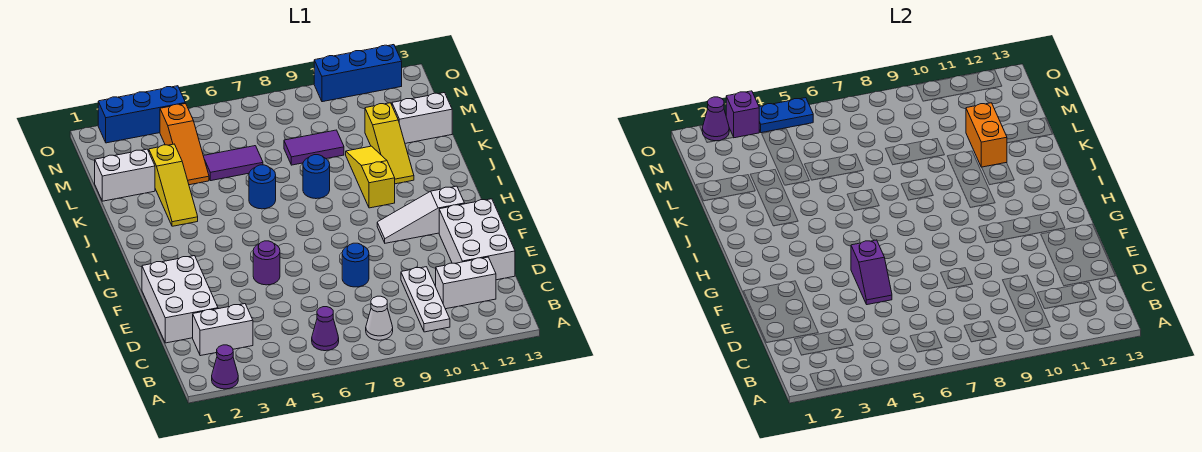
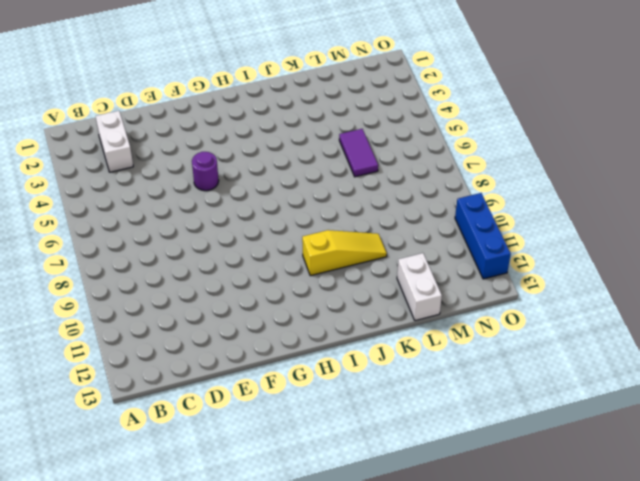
none -> purple 1x1 cone [212,345,238,389]
none -> purple 1x1 cone [312,307,339,351]
none -> white 1x1 cone [366,296,393,340]

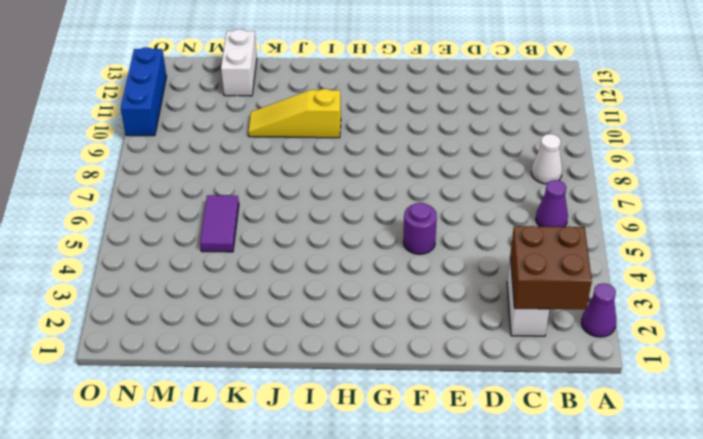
brown 2x2 brick [510,226,592,310] -> none
none -> white 1x3 plate [401,267,450,332]
none -> white 1x2 brick [436,257,496,309]
none -> white 2x3 brick [142,256,218,343]

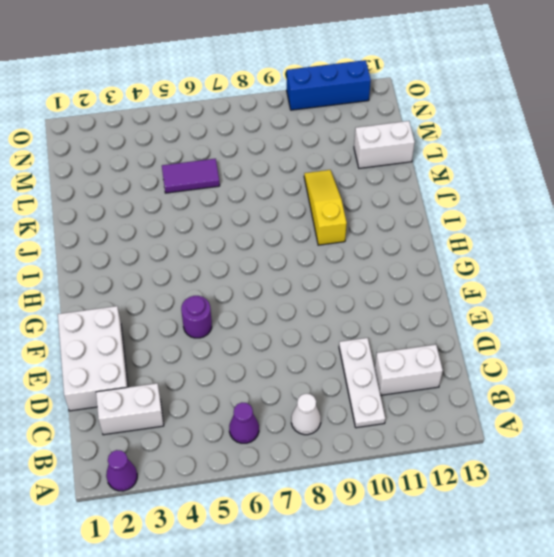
none -> white 2x3 brick [439,199,515,280]
none -> blue 1x1 round brick [342,243,369,287]
none -> white 1x3 slope [377,186,465,243]

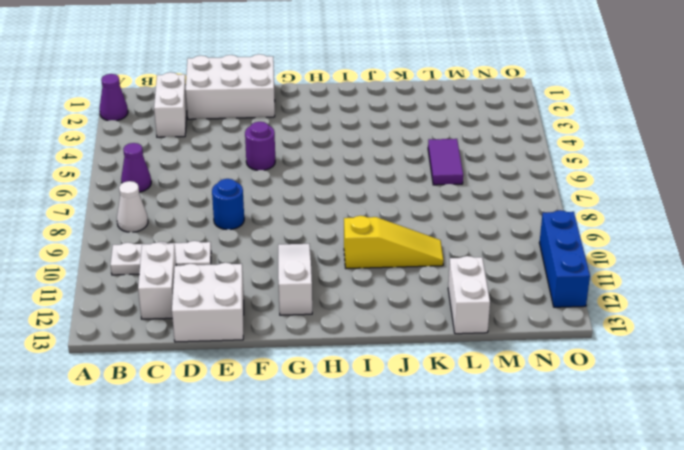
white 2x2 brick [172,263,244,342] -> white 2x3 brick [439,199,515,280]
none -> yellow 1x3 slope [149,144,198,226]
none -> blue 1x1 round brick [249,165,276,209]
none -> blue 1x1 round brick [303,155,330,199]

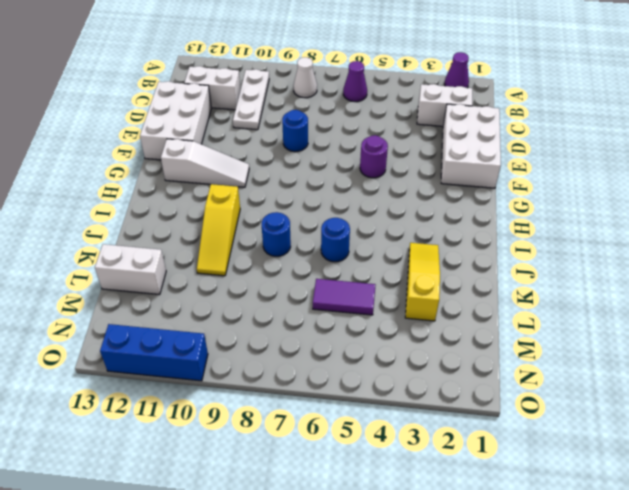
none -> yellow 1x3 slope [365,103,414,184]
none -> white 1x2 brick [95,149,155,201]
none -> orange 1x3 slope [160,103,209,185]

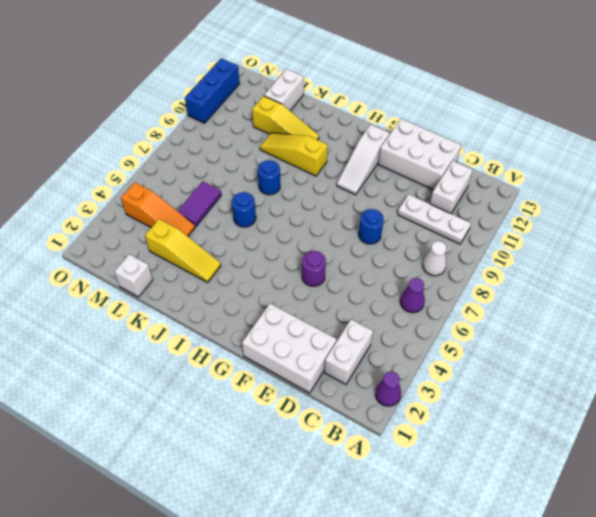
white 1x1 brick [114,254,153,297] -> white 1x2 brick [95,149,155,201]
none -> purple 1x2 tile [284,130,344,165]
none -> blue 1x3 brick [98,86,185,143]
none -> purple 1x2 slope [851,240,892,305]

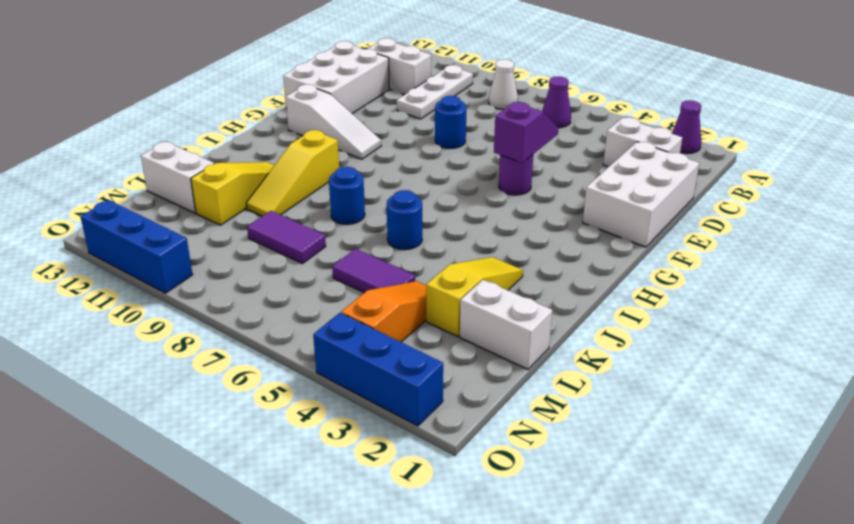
none -> orange 1x2 brick [966,103,1007,167]
none -> purple 1x1 cone [702,97,729,141]
none -> purple 1x1 brick [726,91,760,138]

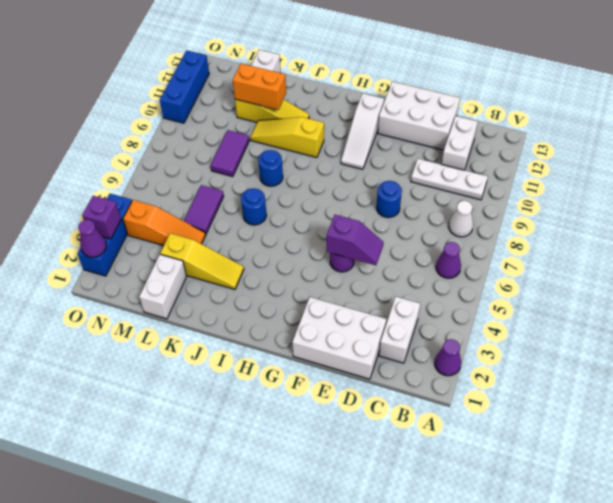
none -> blue 1x2 plate [759,98,813,133]

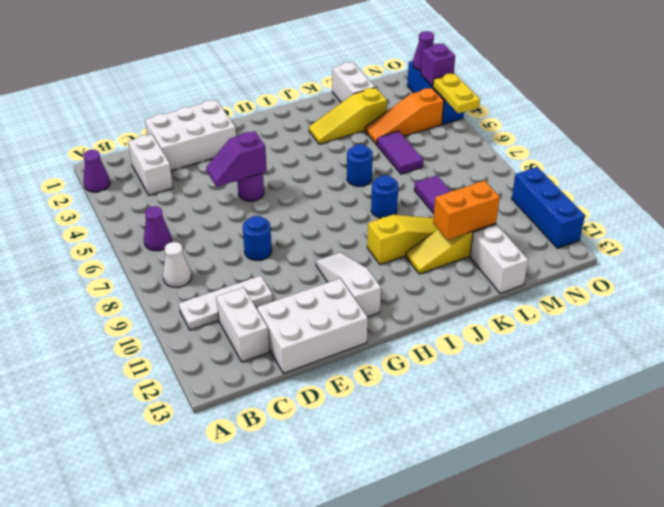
yellow 1x2 plate [433,73,480,114] -> blue 1x2 plate [759,98,813,133]

